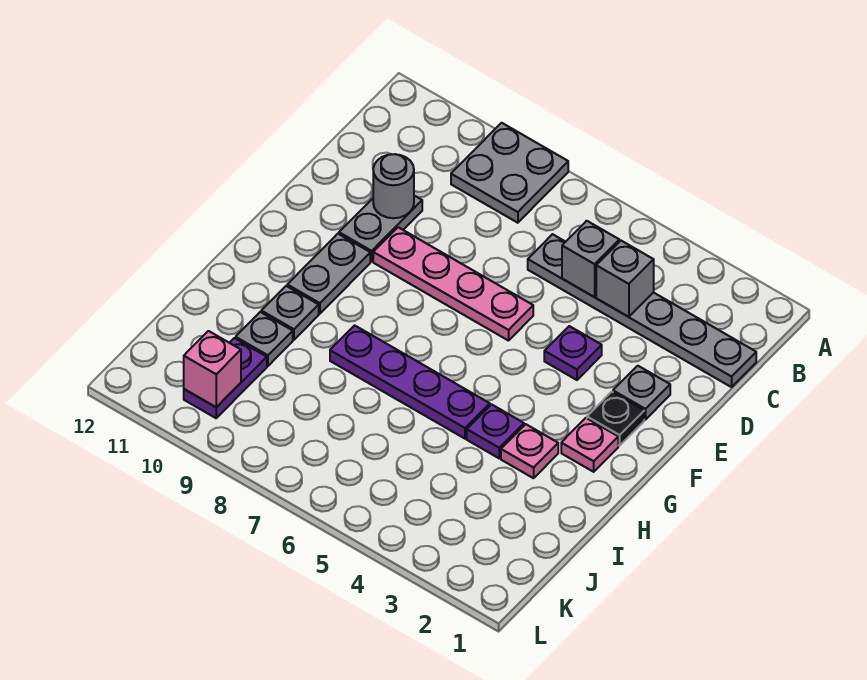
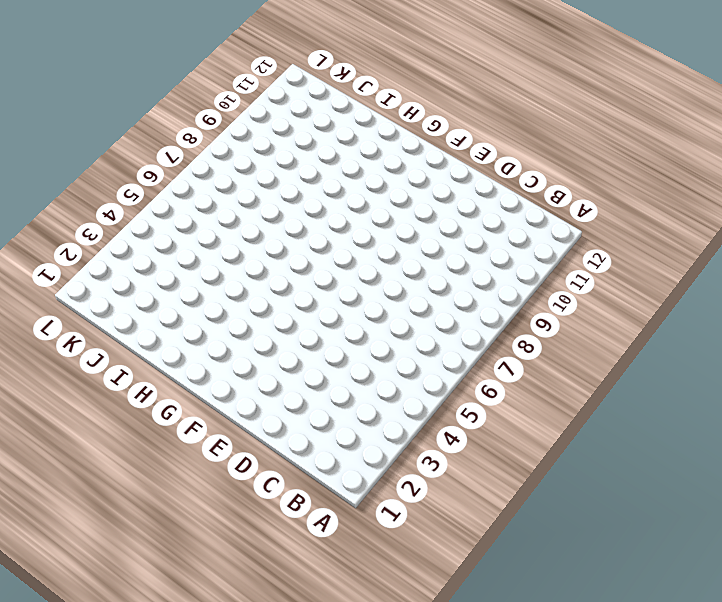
none -> grey 2x2 plate [451,123,568,223]
none -> grey 1x6 plate [528,234,756,387]
none -> grey 1x2 plate [339,196,422,261]

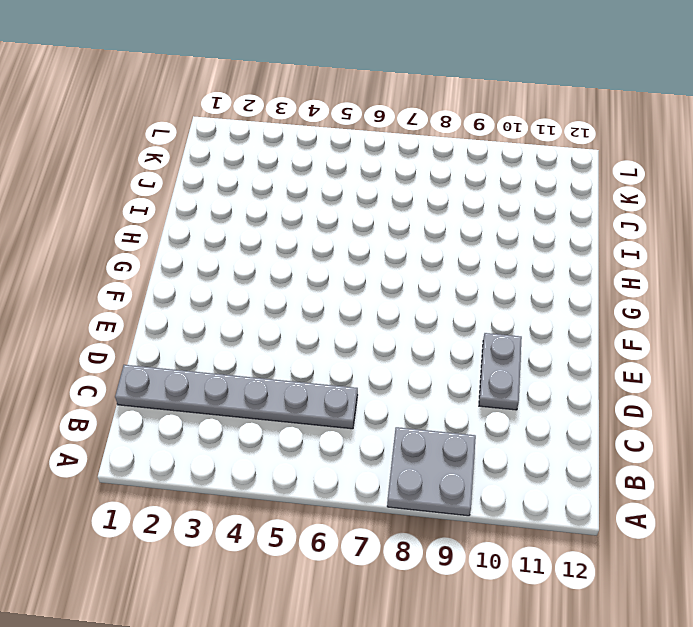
none -> grey 1x1 plate [613,366,670,420]
none -> purple 1x1 plate [544,326,602,380]
none -> pink 1x4 plate [373,227,533,341]

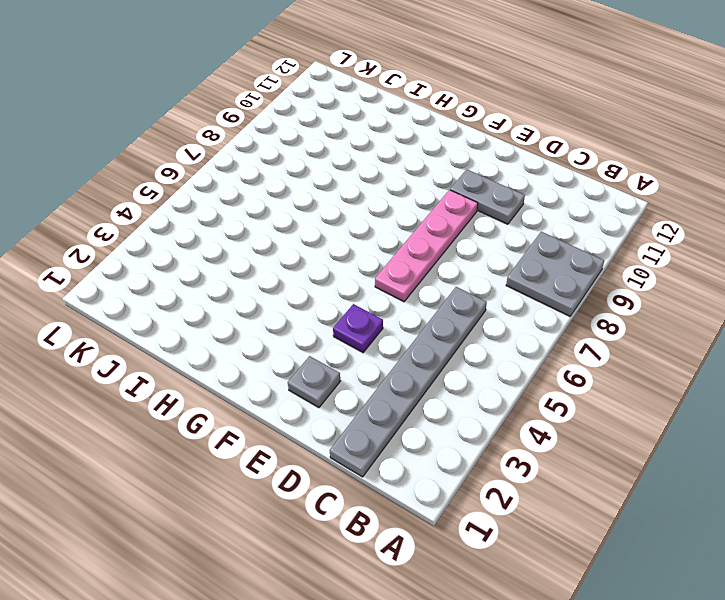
none -> black 1x1 plate [587,392,644,446]
none -> grey 1x2 plate [287,234,370,314]
none -> pink 1x1 plate [561,418,618,472]

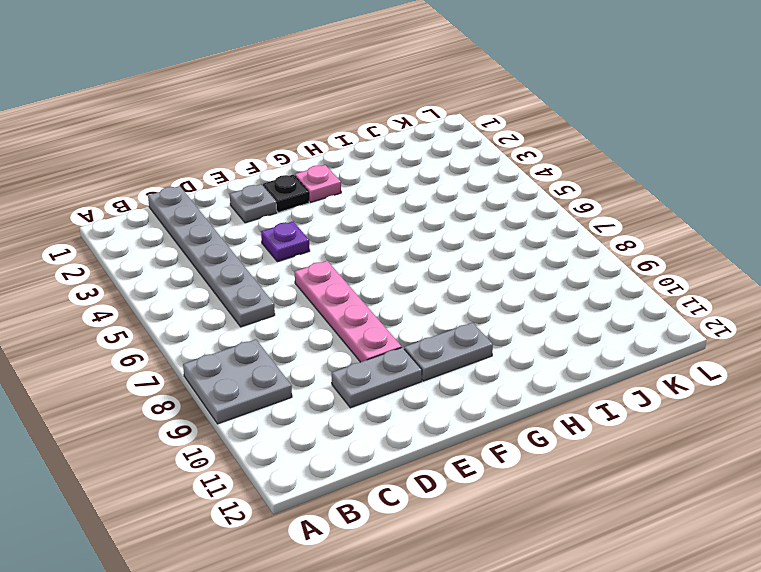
none -> pink 1x1 plate [501,424,558,478]
none -> purple 1x1 plate [467,404,524,458]
none -> purple 1x4 plate [330,325,490,439]

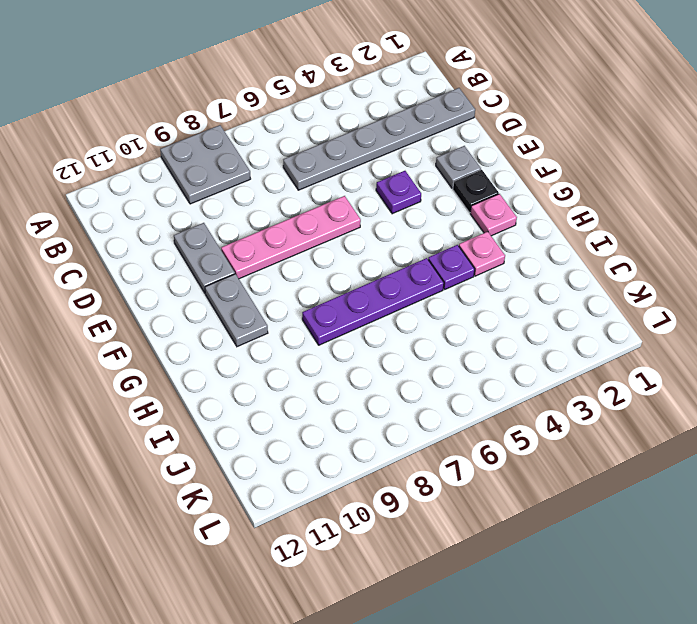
none -> grey 1x1 plate [261,286,319,340]
none -> grey 1x1 plate [236,312,293,366]
none -> purple 1x2 plate [184,338,267,418]

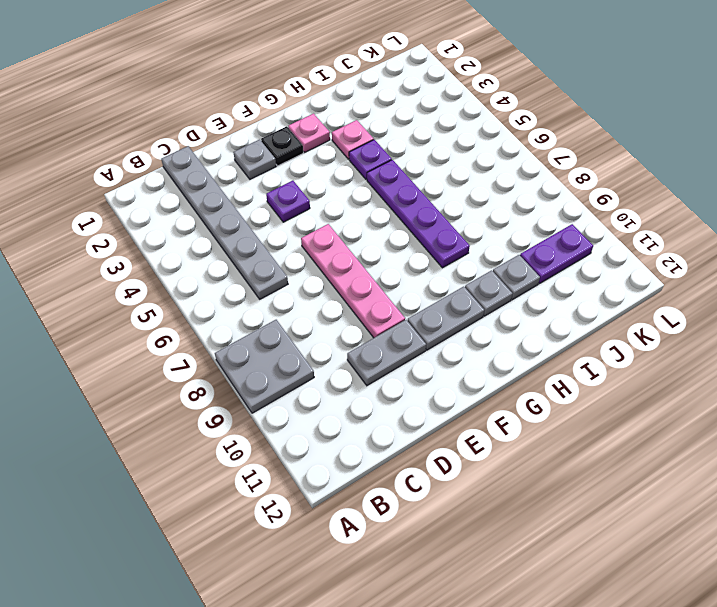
none -> grey 1x1 brick [596,241,654,317]
none -> grey 1x1 brick [562,221,619,297]
none -> grey 1x1 round brick [373,154,414,218]

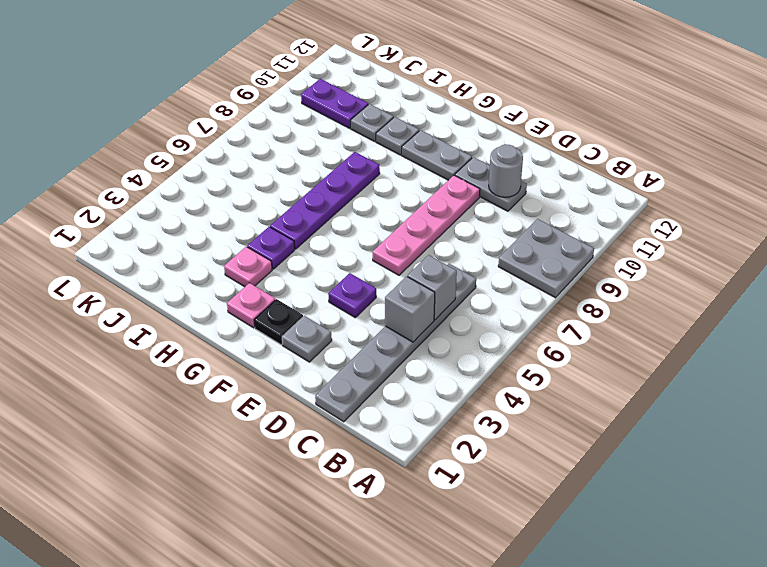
none -> pink 1x1 brick [184,331,241,407]

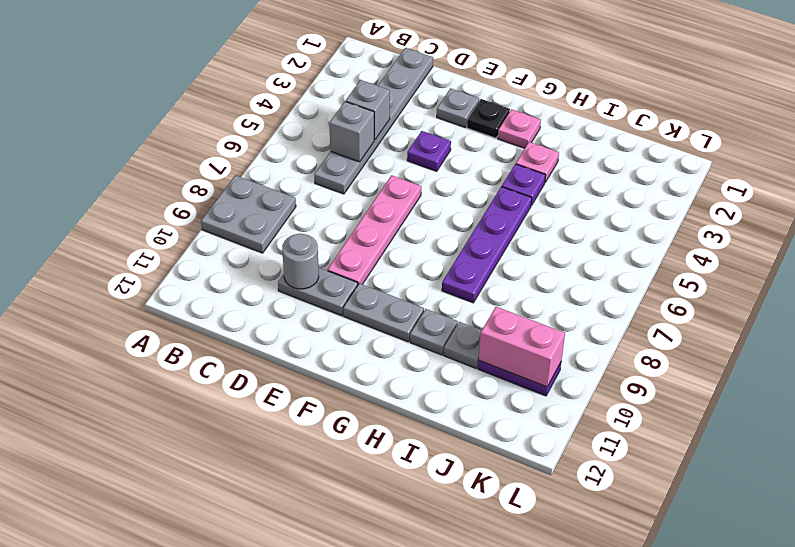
pink 1x2 brick [479,307,565,387] -> pink 1x1 brick [184,331,241,407]

